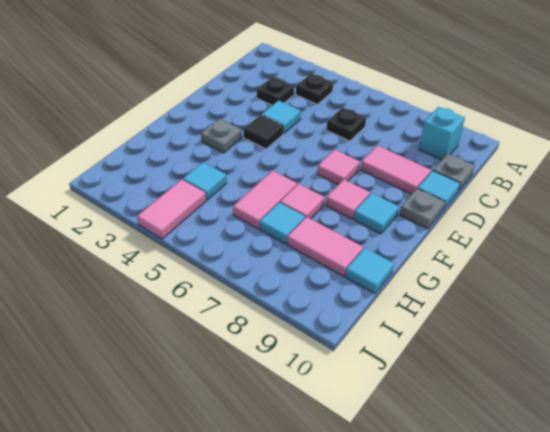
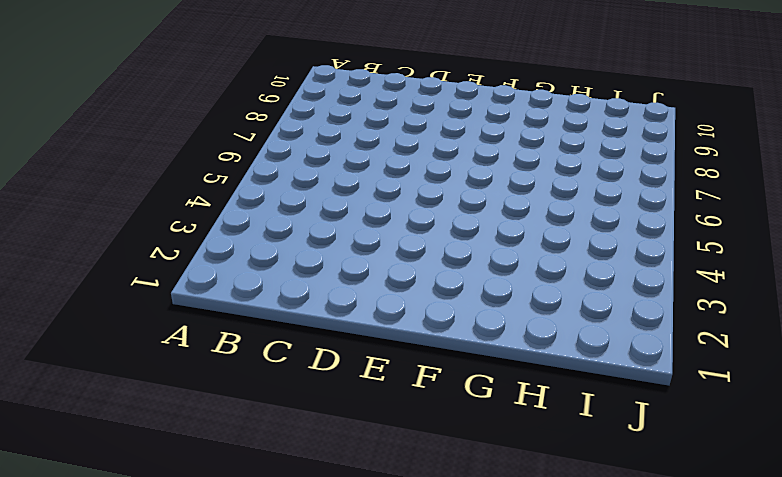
none -> black 1x1 plate [296,74,333,104]
none -> cyan 1x1 brick [419,107,465,160]
none -> black 1x1 plate [257,77,294,105]

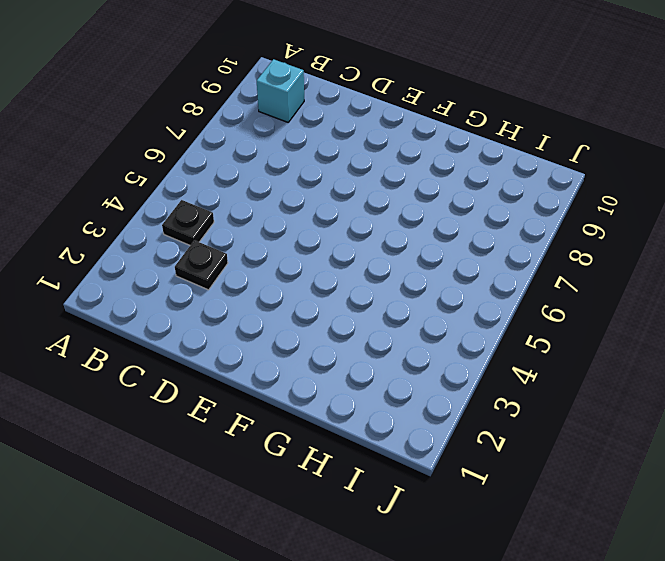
none -> black 1x1 plate [326,107,366,141]
none -> grey 1x1 plate [433,154,474,191]
none -> cyan 1x1 tile [262,100,301,133]

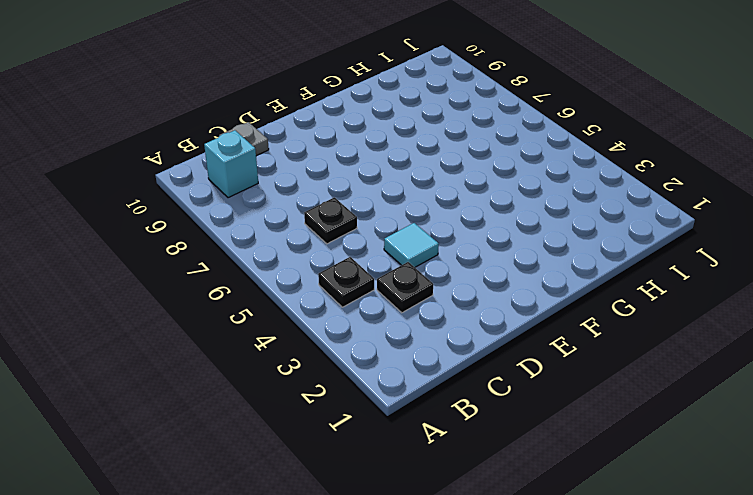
none -> pink 1x2 tile [361,146,431,194]
none -> cyan 1x1 tile [418,171,460,209]
none -> black 1x1 tile [243,115,283,149]

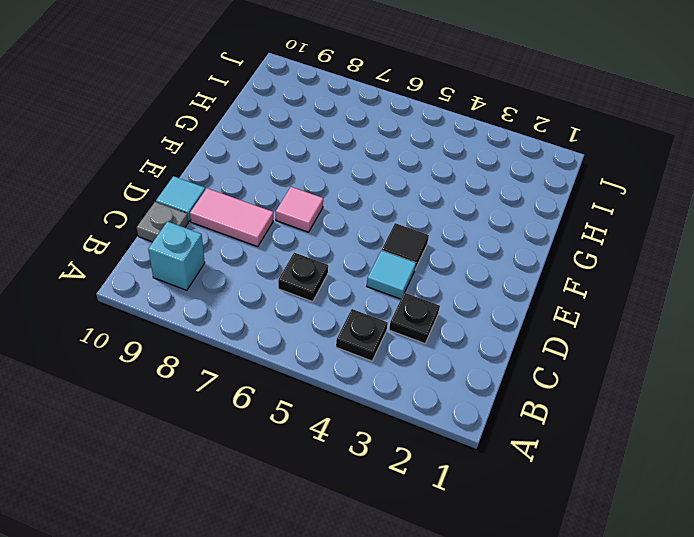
none -> grey 1x1 plate [400,188,445,229]
none -> grey 1x1 plate [201,119,242,153]
none -> pink 1x1 tile [326,180,370,219]

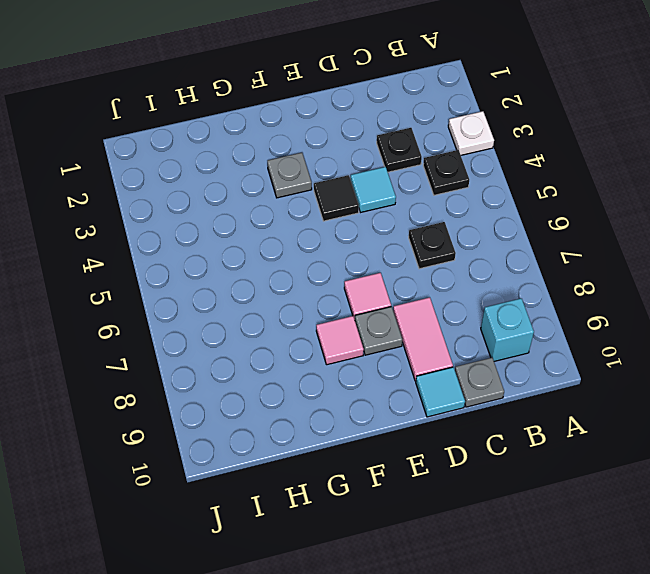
white 1x1 plate [448,111,494,155] -> none
grey 1x1 plate [355,307,402,355] -> grey 1x1 plate moved to [400,188,445,229]
none -> cyan 1x1 tile [354,193,399,234]
none -> pink 1x2 tile [233,171,297,229]
none -> pink 1x1 tile [280,184,324,219]

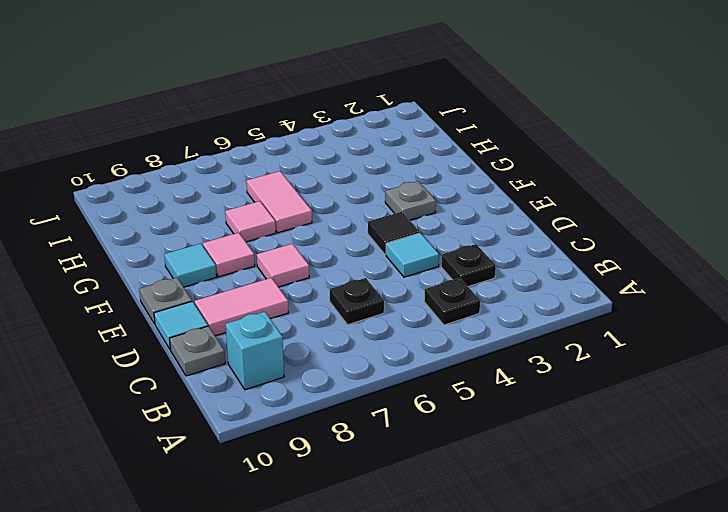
none -> cyan 1x1 tile [183,162,227,200]
none -> cyan 1x1 tile [260,202,305,244]
none -> pink 1x2 tile [287,217,363,276]

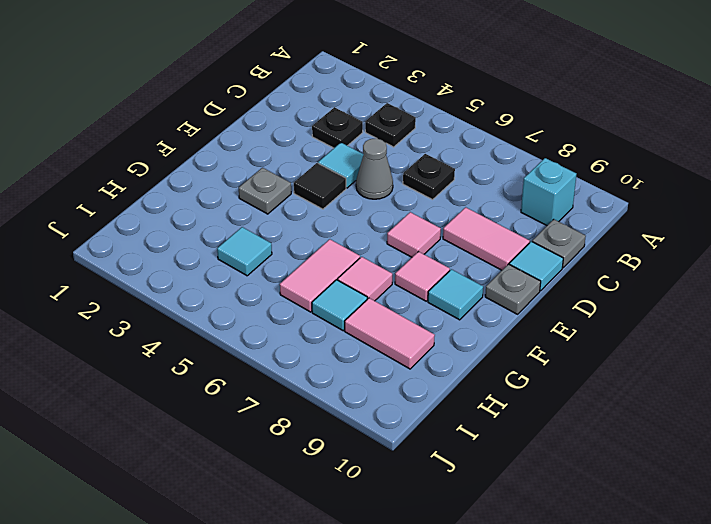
grey 1x1 cone [356,138,393,199] -> none
none -> cyan 1x1 tile [345,248,394,294]
none -> pink 1x2 tile [137,179,206,239]

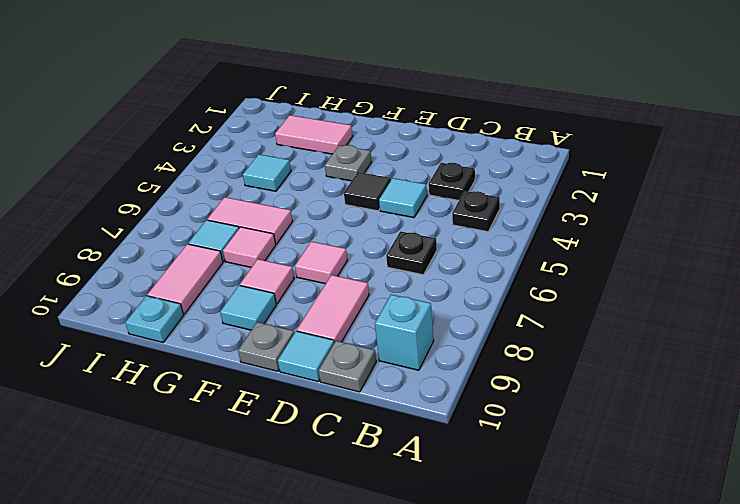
pink 1x2 tile [275,115,353,154] -> pink 1x2 tile moved to [137,179,206,239]
cyan 1x1 plate [125,296,183,342] -> cyan 1x1 tile [345,248,394,294]

